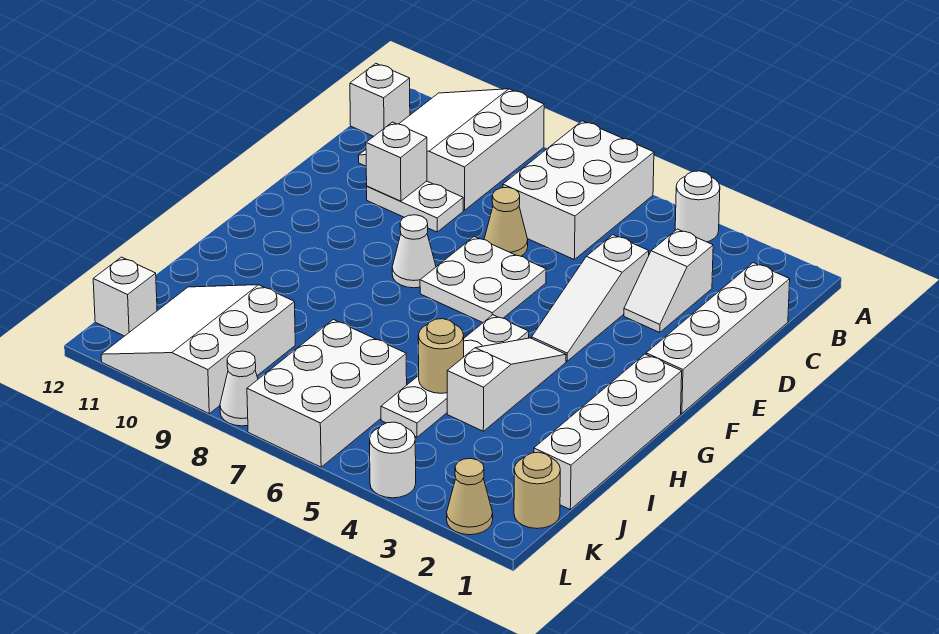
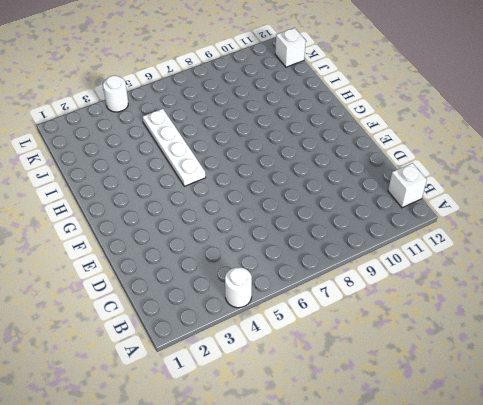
none -> white 2x3 brick [503,121,654,259]
none -> white 3x3 slope [358,89,544,210]
none -> white 1x4 brick [646,263,790,414]

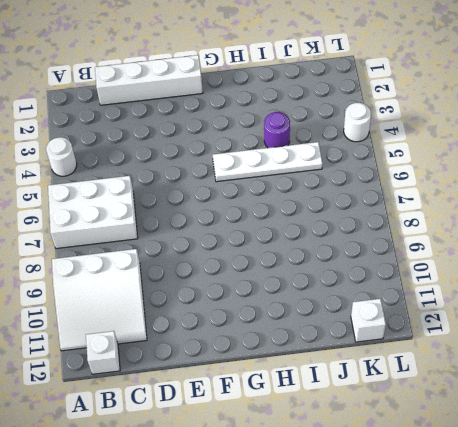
purple 1x1 round brick [264,112,290,148] -> white 1x3 slope [447,338,566,431]
none -> white 1x2 slope [624,229,713,332]
none -> white 1x3 slope [532,235,649,361]
none -> tan 1x1 cone [484,187,528,256]

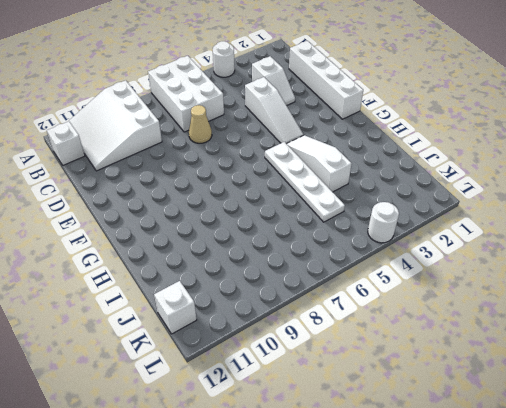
none -> white 1x2 plate [367,181,463,232]
none -> white 2x2 plate [420,237,546,323]
none -> white 1x1 cone [392,215,436,288]

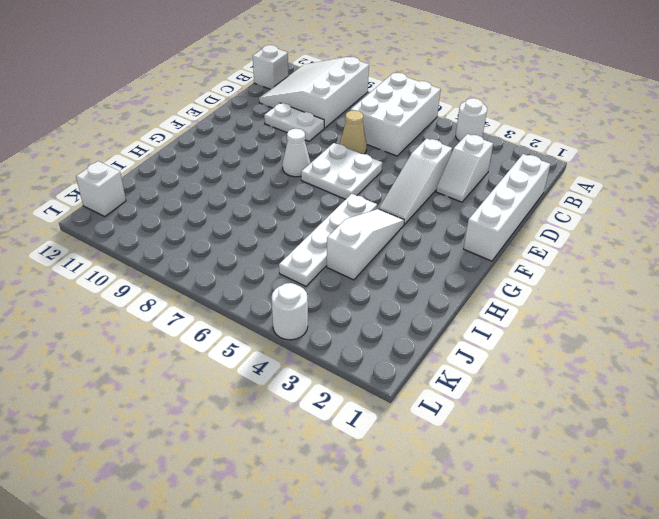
none -> white 1x4 brick [534,354,682,509]
none -> white 2x3 brick [247,320,407,467]
none -> white 3x3 slope [101,285,295,414]

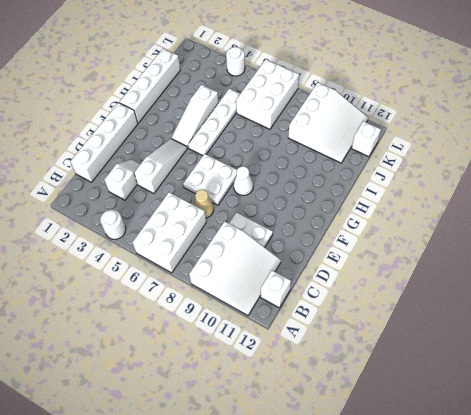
none -> tan 1x1 round brick [514,452,560,528]
none -> tan 1x1 cone [447,459,493,535]
none -> white 1x1 cone [220,351,258,426]

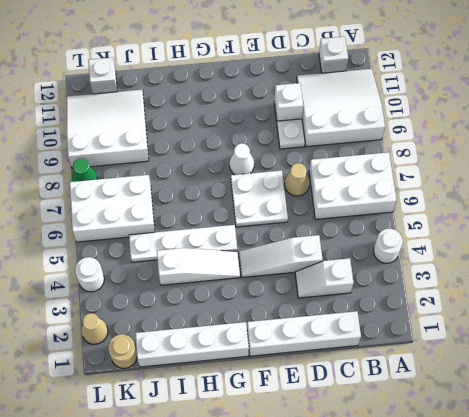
green 1x1 cone [72,158,97,182] -> white 1x1 cone [220,351,258,426]
none -> tan 1x1 round brick [418,319,464,393]

